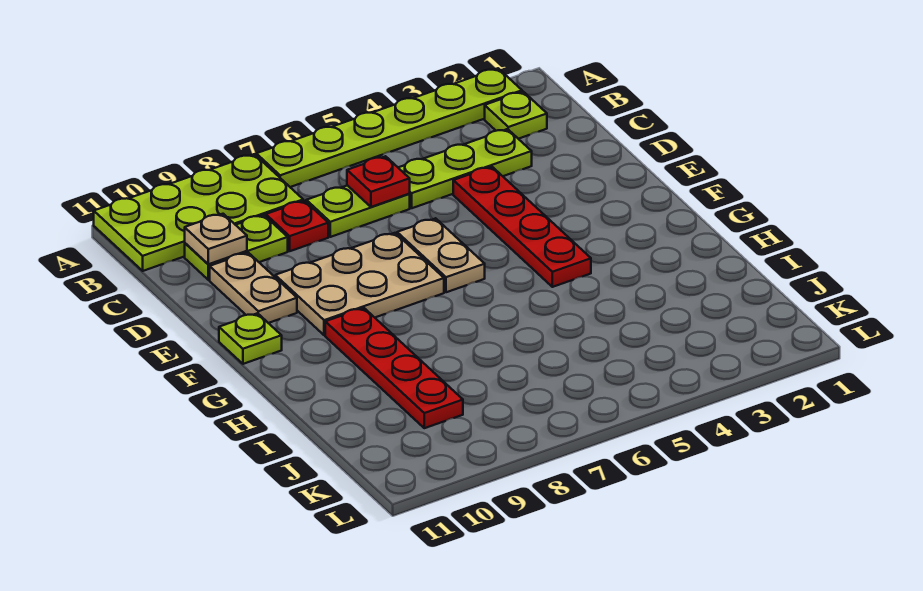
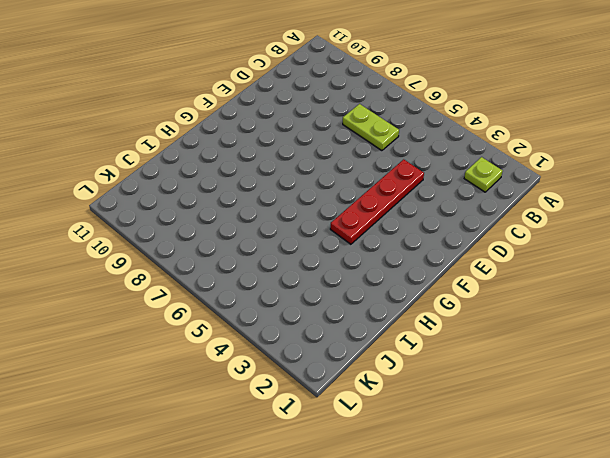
none -> lime 1x6 plate [256,68,522,187]
none -> lime 2x4 plate [94,154,303,271]
none -> lime 1x3 plate [398,129,532,208]

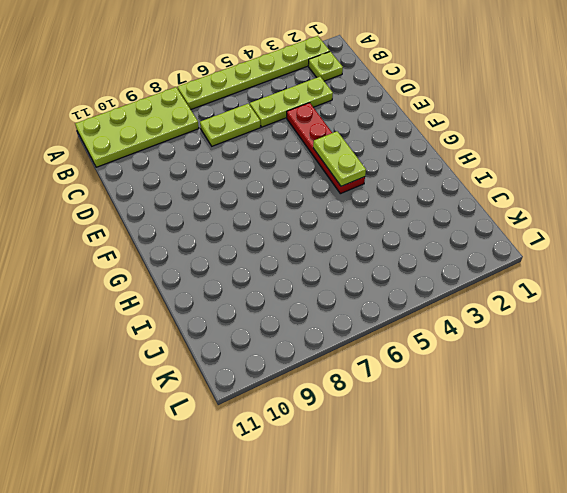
lime 1x2 plate [313,131,366,186] -> lime 1x2 plate turned to [185,215,288,280]
none -> red 1x1 plate [266,201,328,251]
none -> tan 1x2 plate [210,253,297,323]
none -> tan 1x2 plate [397,218,485,292]

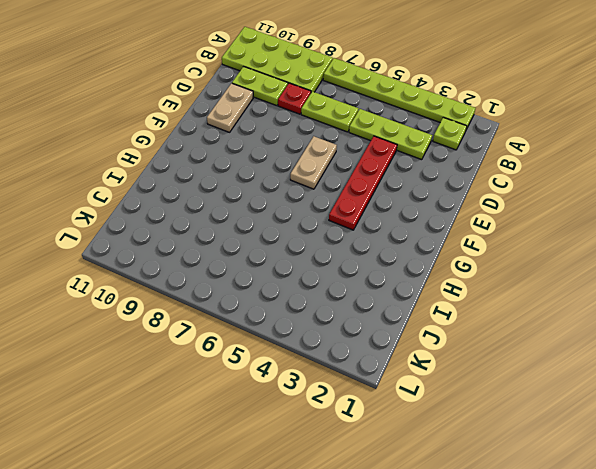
none -> tan 2x3 plate [275,233,444,335]
none -> lime 1x1 plate [219,313,282,364]
none -> red 1x4 plate [325,308,463,428]

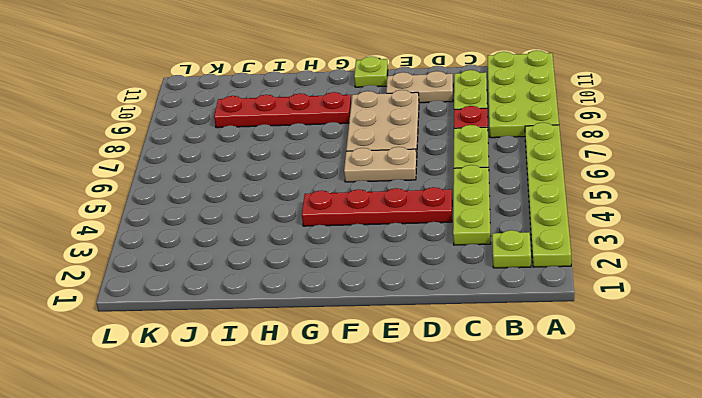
none -> red 1x1 plate [347,156,410,207]
none -> tan 1x1 plate [185,214,247,264]

